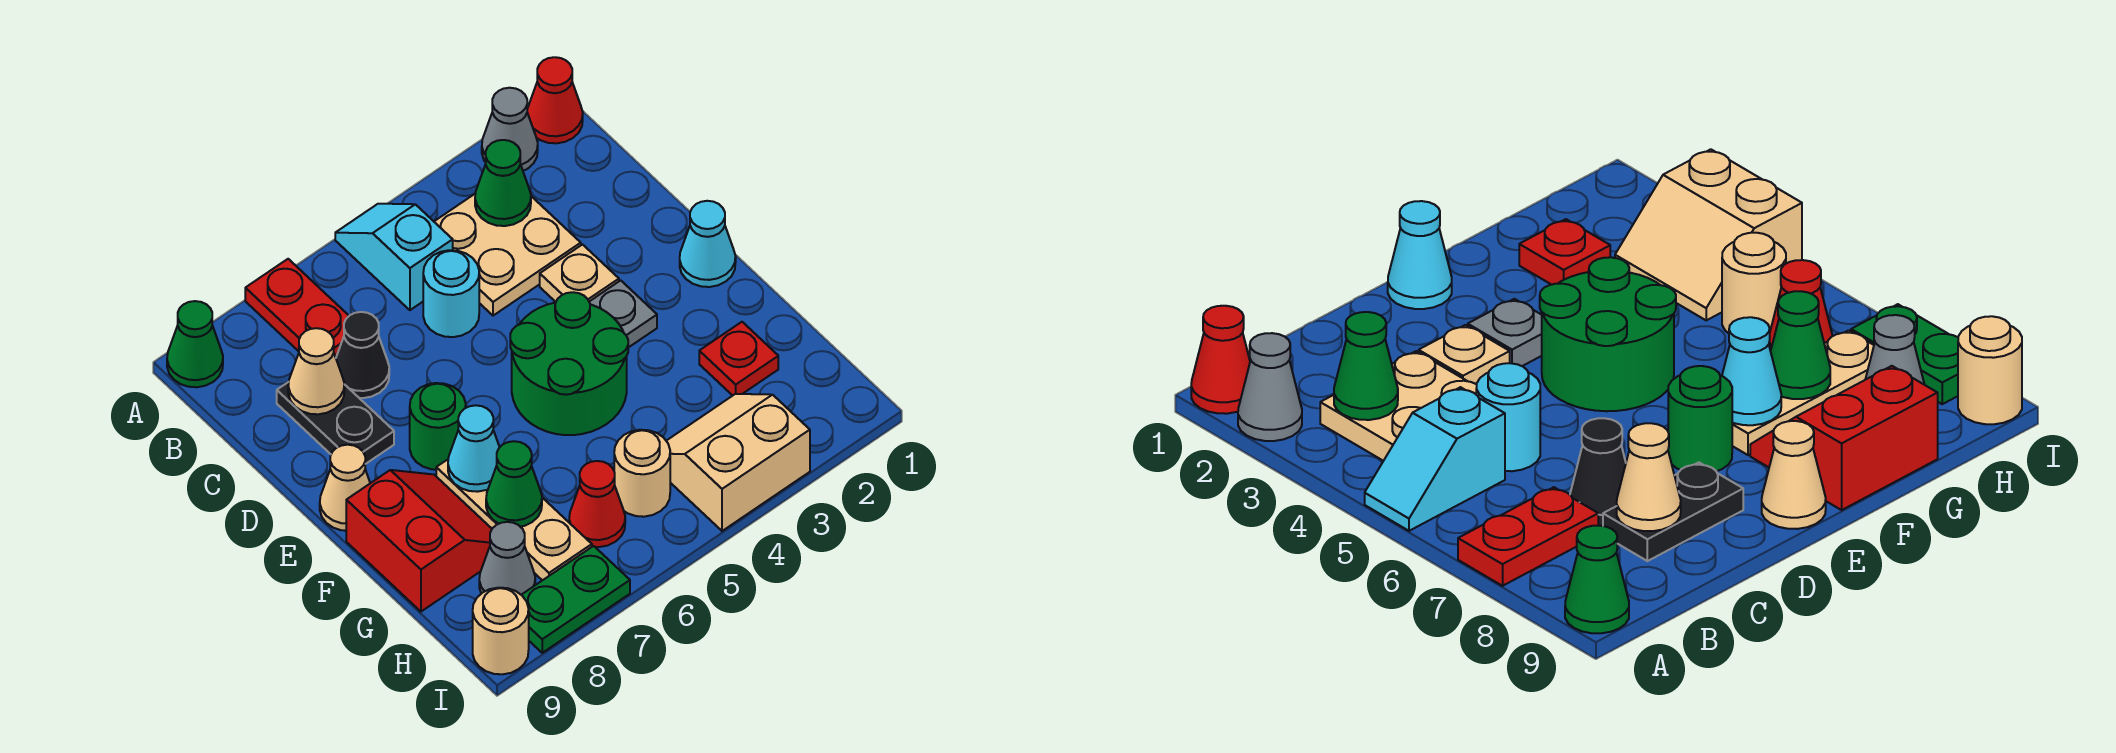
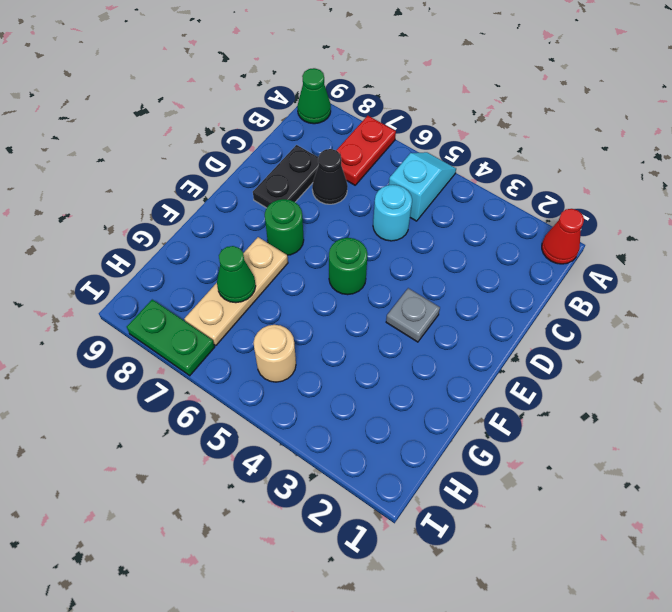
green 1x1 round brick [329,238,367,295] -> green 2x2 round brick [510,292,628,435]
none -> grey 1x1 cone [482,88,538,171]
none -> tan 2x2 plate [434,194,581,316]
none -> tan 1x1 plate [540,245,619,302]

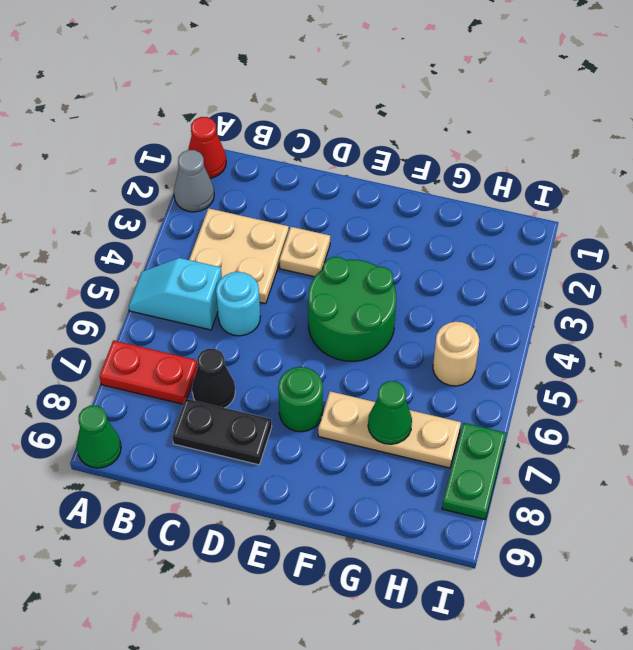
none -> cyan 1x1 cone [680,201,736,287]
none -> grey 1x1 plate [589,280,657,348]
none -> tan 1x1 cone [320,445,370,531]

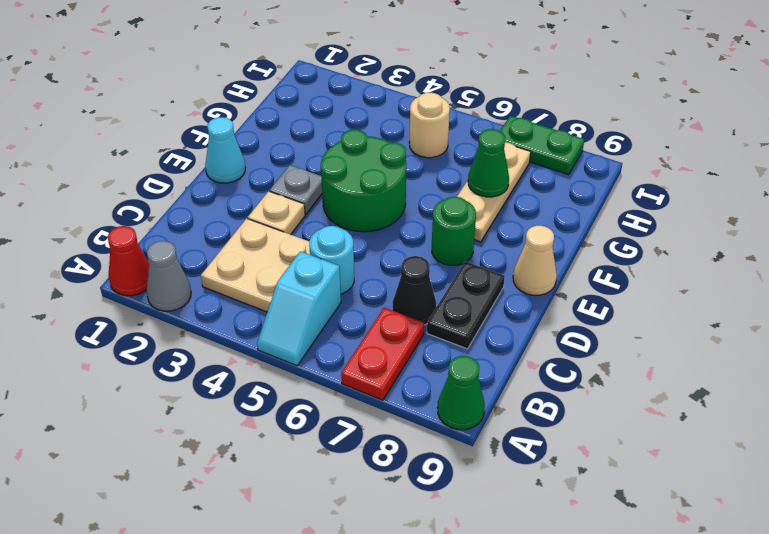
none -> red 2x2 slope [346,470,492,612]
none -> red 1x1 plate [699,322,778,396]
none -> tan 2x2 slope [667,394,810,531]

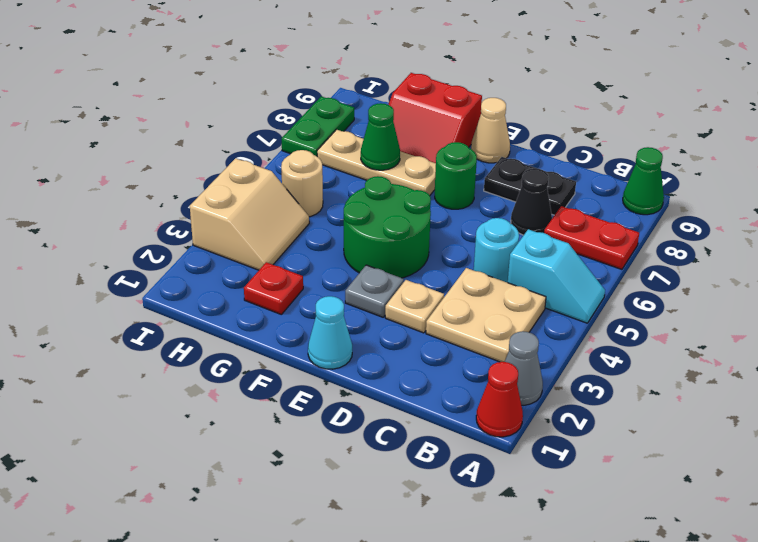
none -> red 1x1 cone [569,461,625,547]
none -> grey 1x1 cone [479,522,535,595]
none -> tan 1x1 round brick [473,588,529,674]

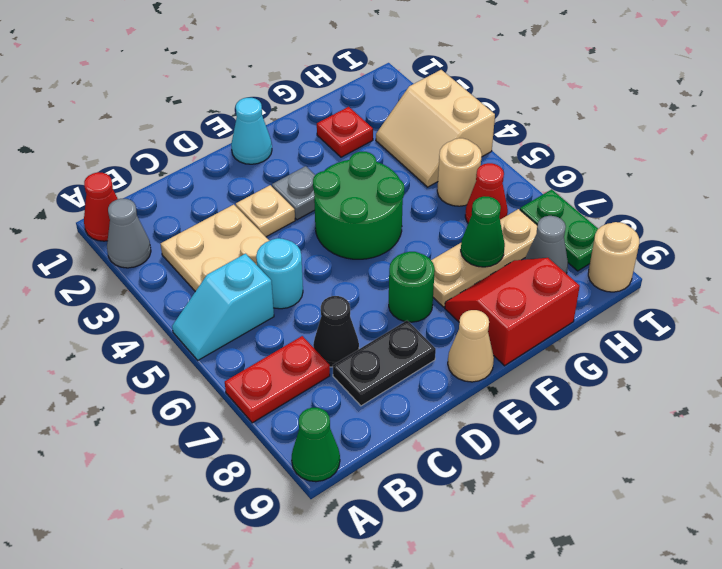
none -> green 1x1 cone [475,140,531,226]
none -> tan 1x1 cone [288,328,344,414]
none -> cyan 1x1 cone [448,405,500,492]

